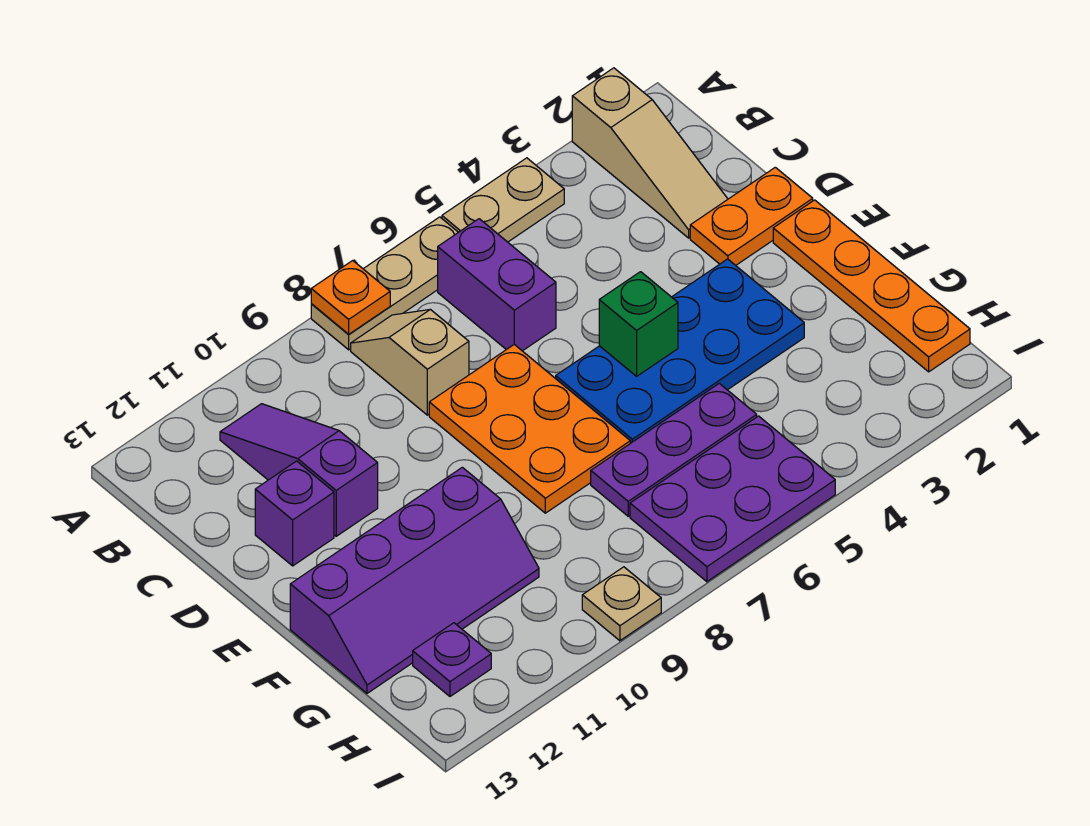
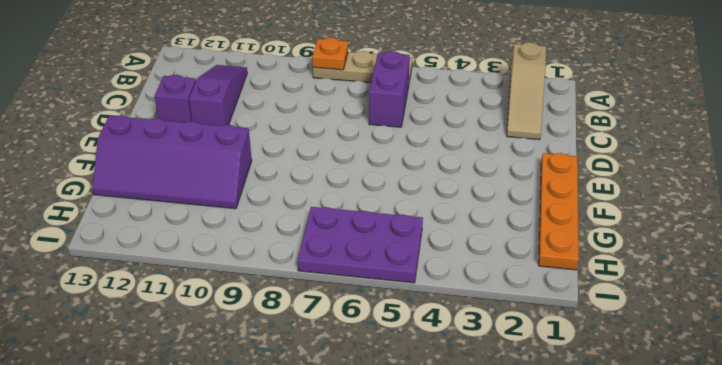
none -> tan 1x2 plate [442,158,564,242]
none -> tan 1x2 slope [351,309,469,415]
none -> orange 1x2 plate [690,167,813,265]

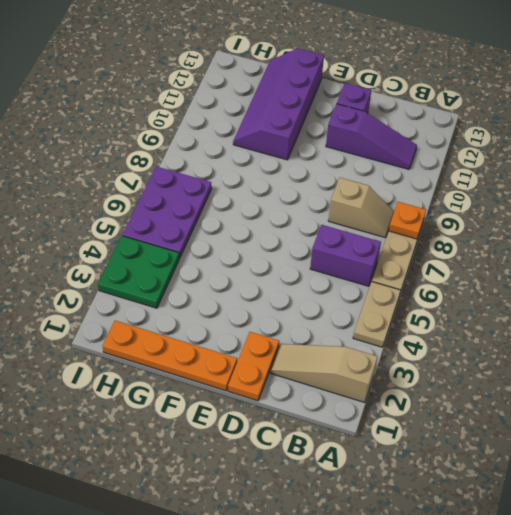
green 2x2 plate [98,236,179,308] -> none
none -> orange 2x3 plate [429,345,630,513]
none -> blue 2x4 plate [556,259,804,443]
none -> purple 1x3 plate [591,383,757,516]

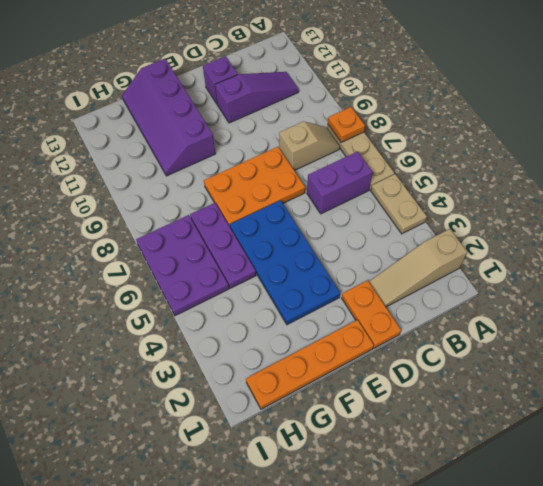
none -> purple 1x1 plate [413,623,491,696]
none -> tan 1x1 plate [582,567,661,641]
none -> green 1x1 brick [599,272,678,376]

